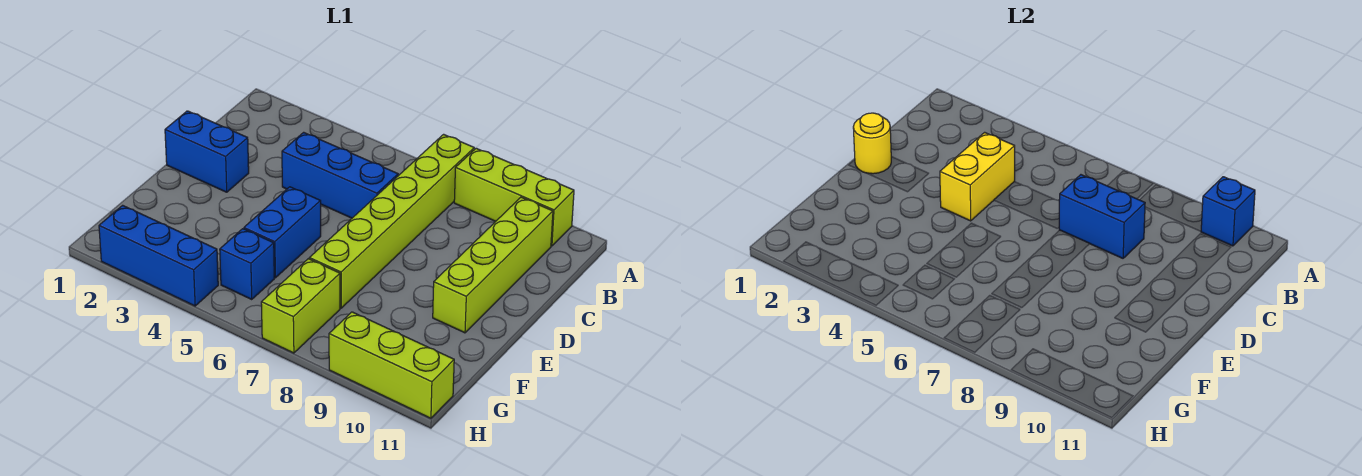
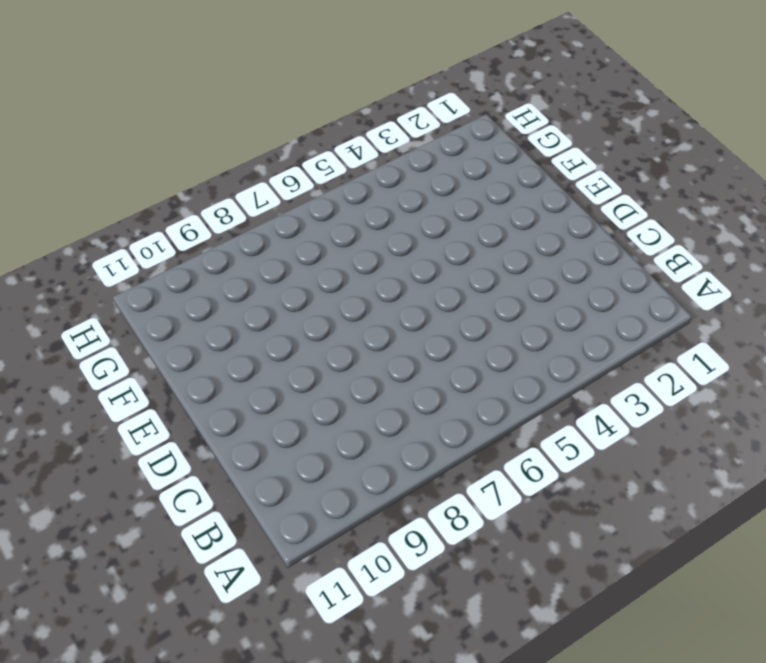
none -> lime 1x6 brick [309,134,474,308]
none -> lime 1x3 brick [454,148,574,246]
none -> lime 1x4 brick [433,197,553,333]

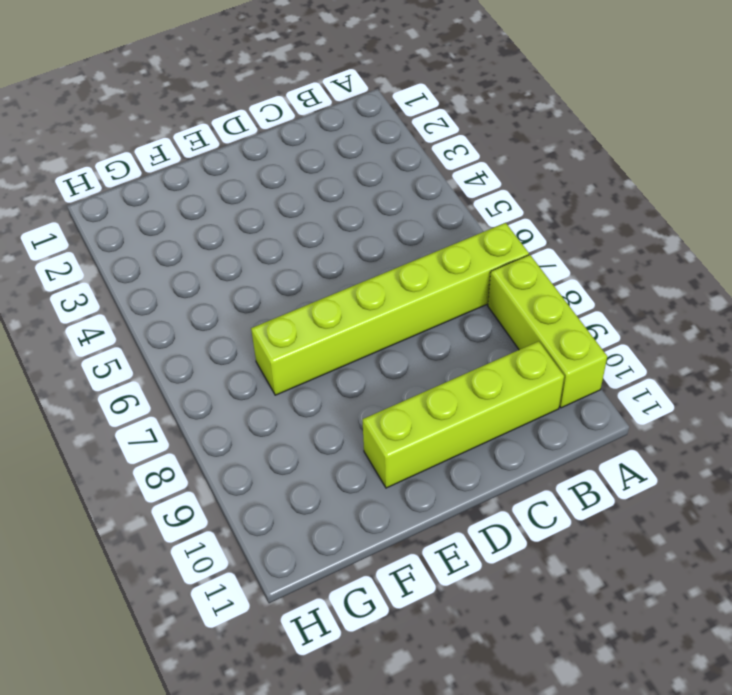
none -> blue 1x3 brick [282,132,398,218]
none -> blue 1x2 brick [165,111,249,192]
none -> blue 1x2 brick [244,187,321,278]

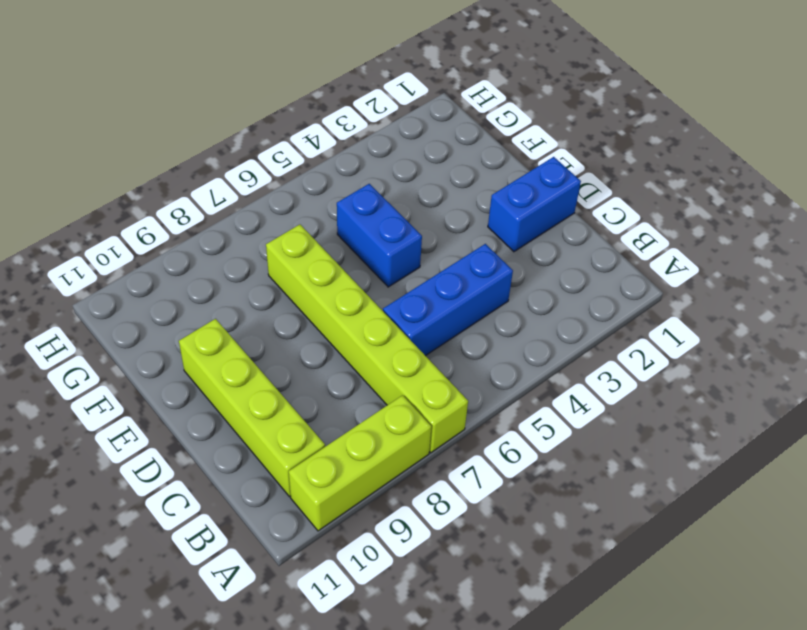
none -> blue 1x1 brick [220,229,274,300]
none -> lime 1x2 brick [261,259,340,353]
none -> blue 1x3 brick [99,205,218,306]

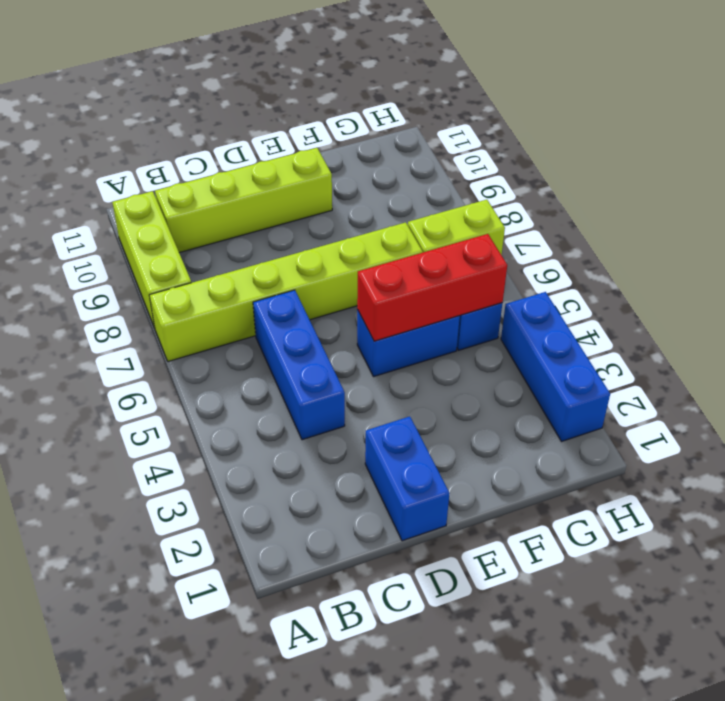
red 1x3 brick [357,234,507,341] -> none
none -> lime 1x3 brick [329,312,454,418]
none -> blue 1x1 brick [1201,177,1255,246]
none -> yellow 1x2 brick [940,132,1015,221]

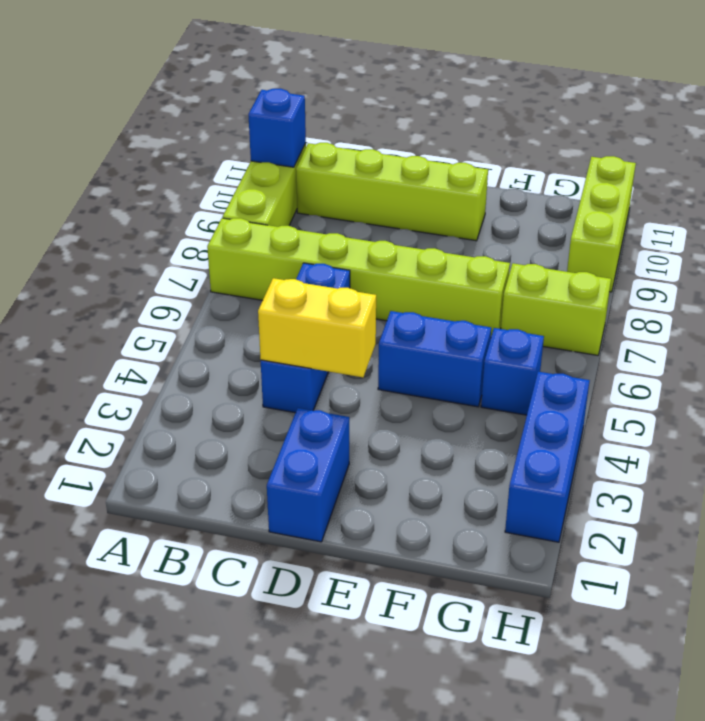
none -> blue 1x2 brick [1059,175,1145,258]
none -> yellow 1x1 round brick [853,113,891,174]

